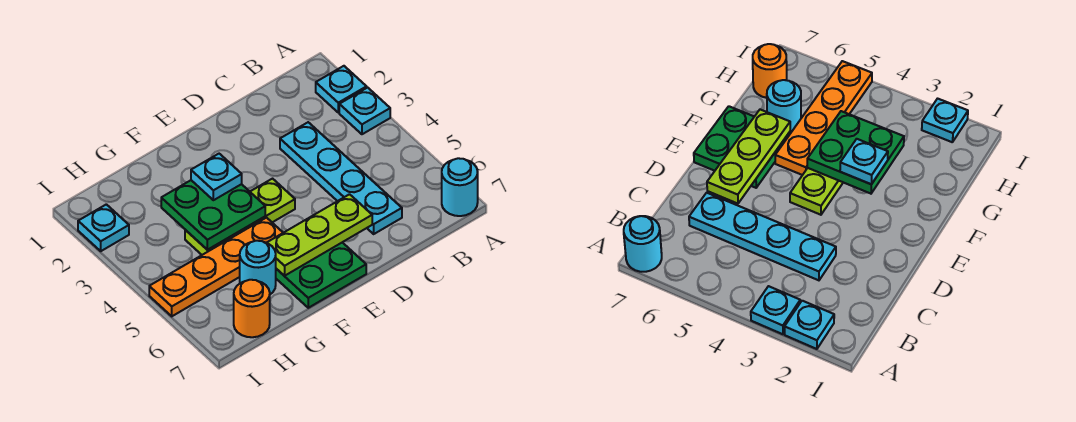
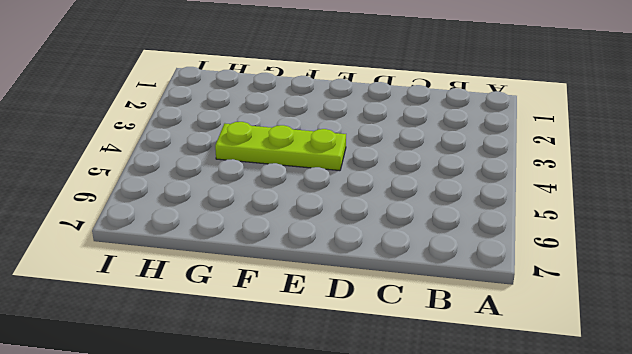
none -> cyan 1x1 plate [316,66,367,113]
none -> cyan 1x1 plate [339,88,390,134]
none -> cyan 1x1 round brick [442,158,478,216]

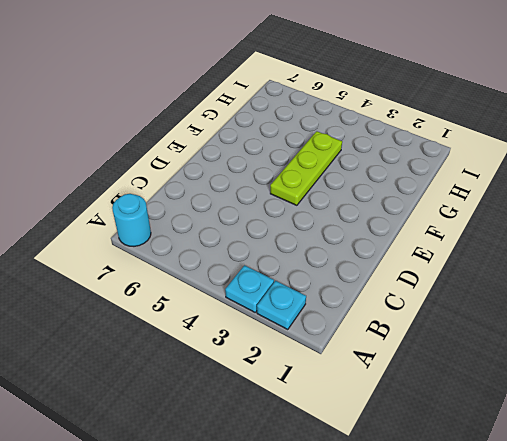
none -> cyan 1x4 plate [280,122,402,234]
none -> green 2x2 plate [276,242,366,308]
none -> orange 1x4 plate [149,218,283,316]

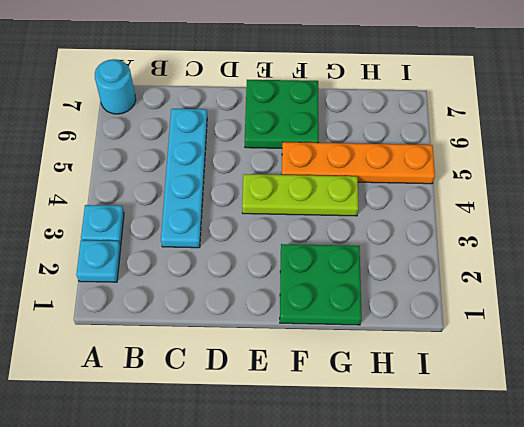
green 2x2 plate [280,244,362,325] -> green 2x2 plate moved to [161,180,265,250]
none -> cyan 1x1 round brick [240,241,276,294]
none -> orange 1x1 round brick [234,280,270,337]
none -> cyan 1x1 plate [78,204,129,251]

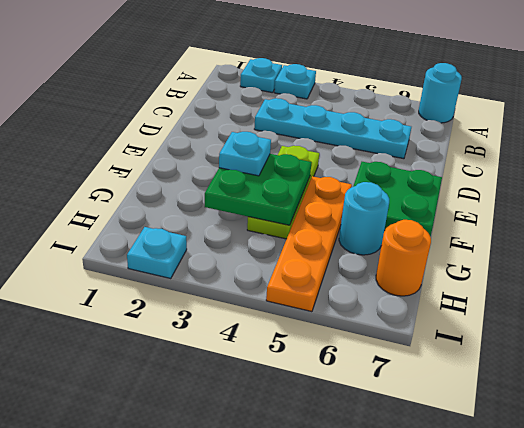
none -> lime 1x3 plate [267,194,372,276]

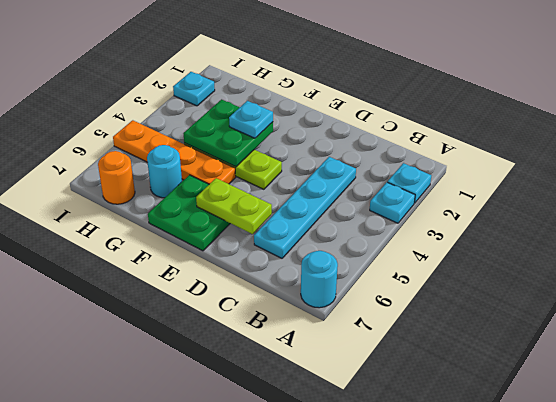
lime 1x2 plate [196,178,272,234] -> lime 1x3 plate [267,194,372,276]

